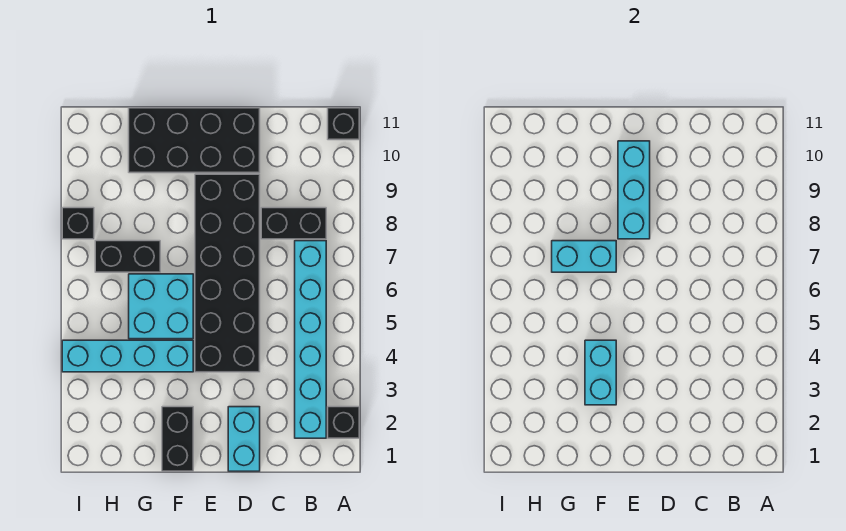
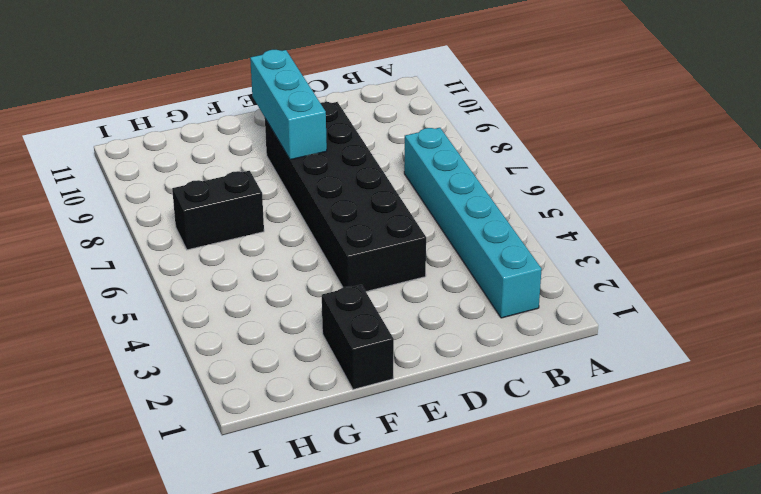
none -> black 1x1 brick [328,407,359,438]
none -> black 1x1 brick [328,108,359,140]
none -> black 1x2 brick [261,208,326,239]

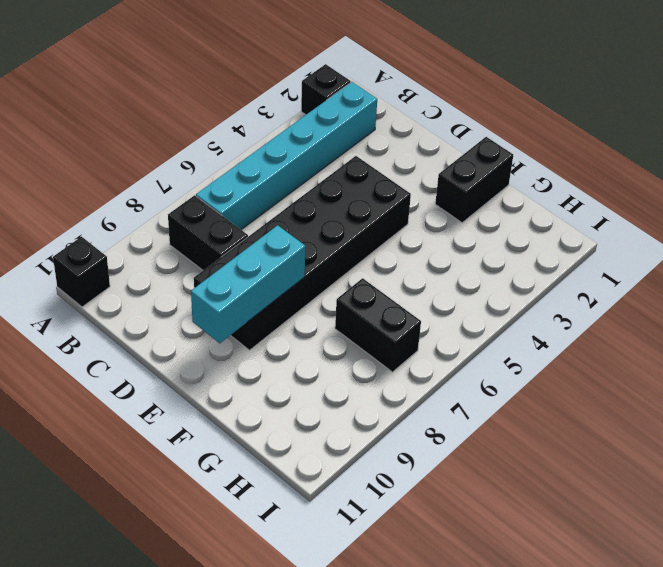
none -> cyan 1x2 brick [228,407,260,471]
none -> black 2x4 brick [129,108,260,173]
none -> cyan 1x4 brick [62,340,193,372]

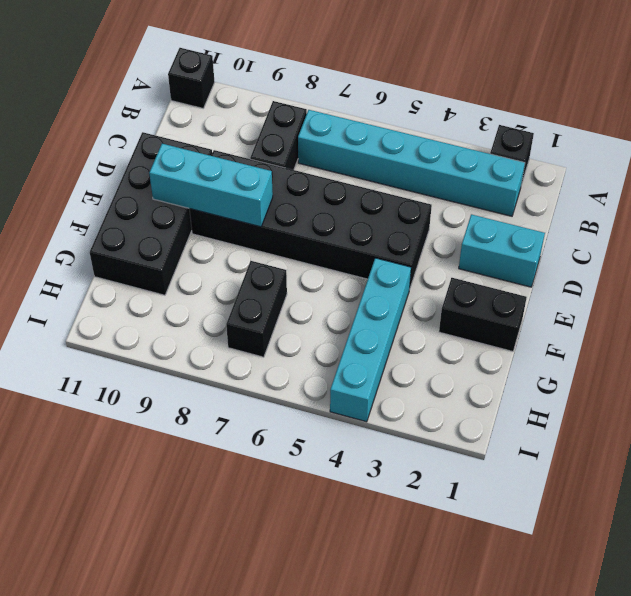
none -> cyan 2x2 brick [129,274,193,339]
none -> black 1x1 brick [62,208,94,239]
none -> cyan 1x2 brick [585,340,616,405]

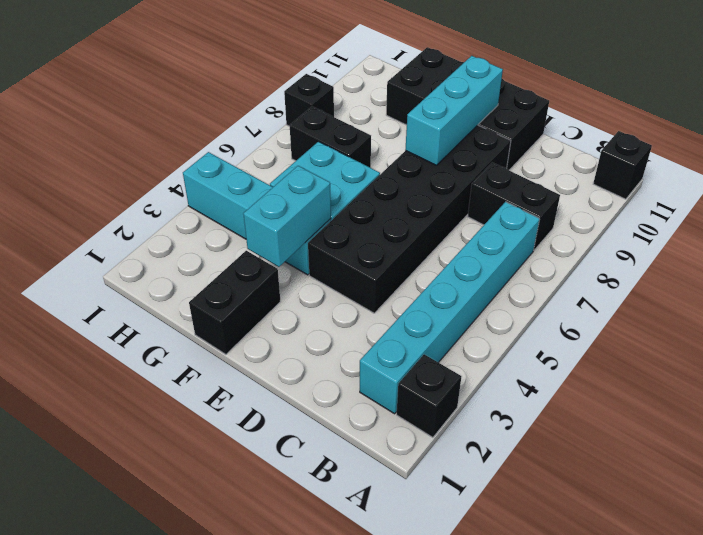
none -> cyan 1x2 brick [228,407,260,471]
none -> cyan 1x2 brick [552,241,616,272]

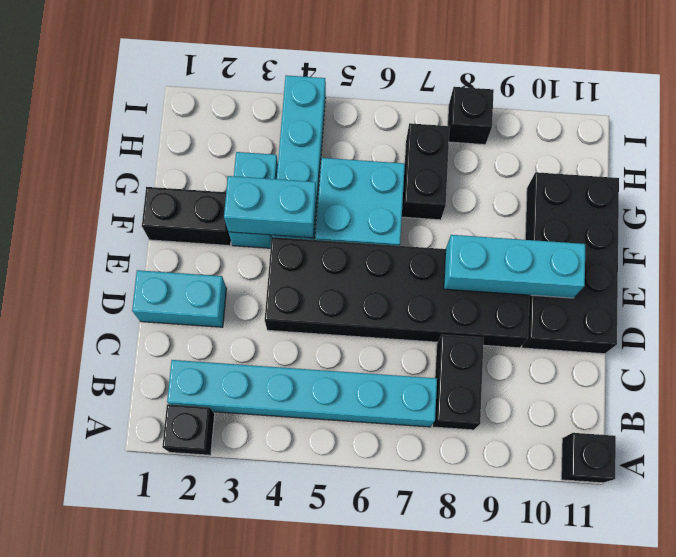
cyan 1x2 brick [229,152,278,248] -> cyan 1x2 brick moved to [552,241,616,272]

